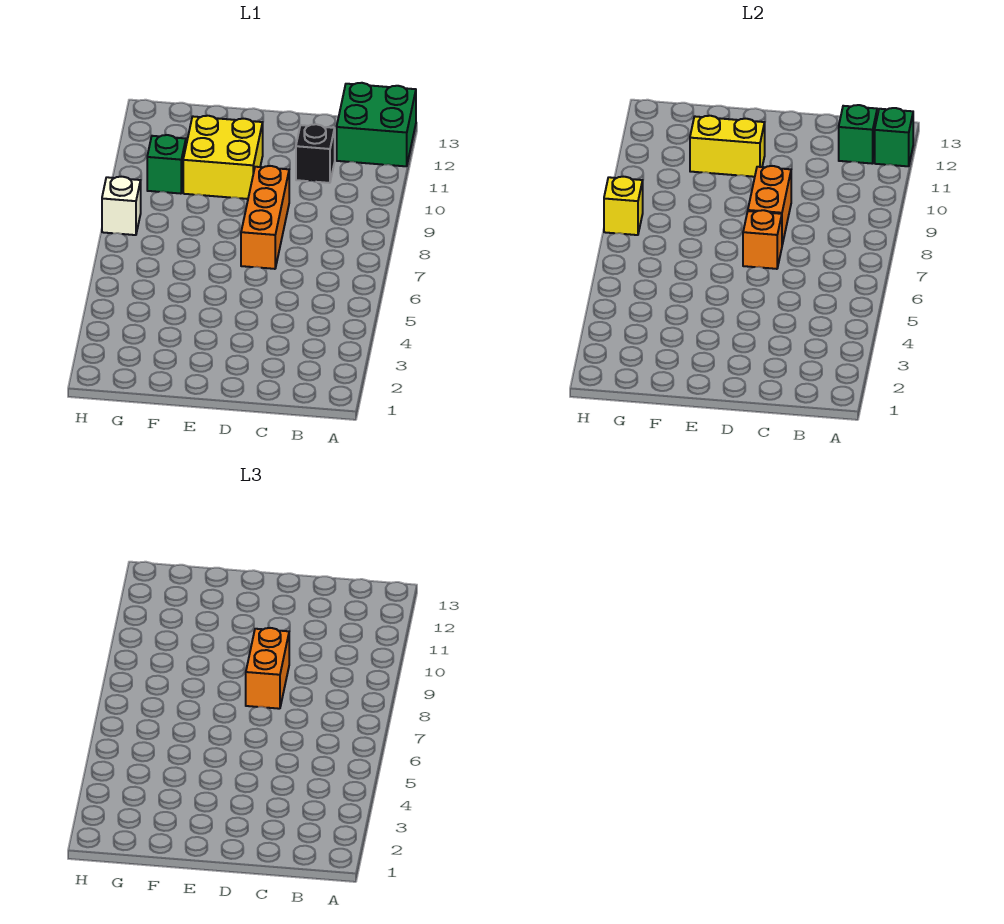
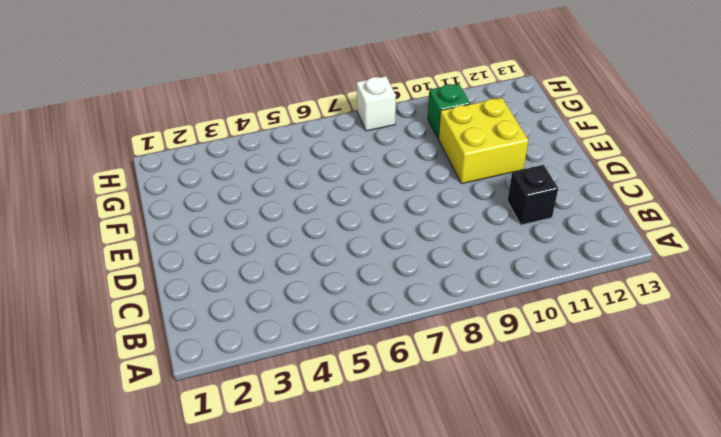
none -> green 2x2 brick [337,83,416,166]
none -> orange 1x3 brick [241,166,289,269]
none -> green 1x1 brick [875,108,913,166]

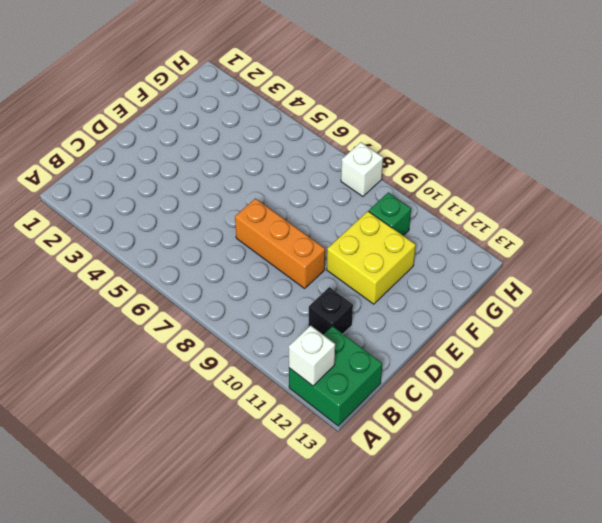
white 1x1 brick [289,326,335,386] -> green 1x1 brick [875,108,913,166]
none -> green 1x1 brick [839,105,877,164]
none -> orange 1x1 brick [743,210,782,269]
none -> orange 1x2 brick [748,166,791,245]

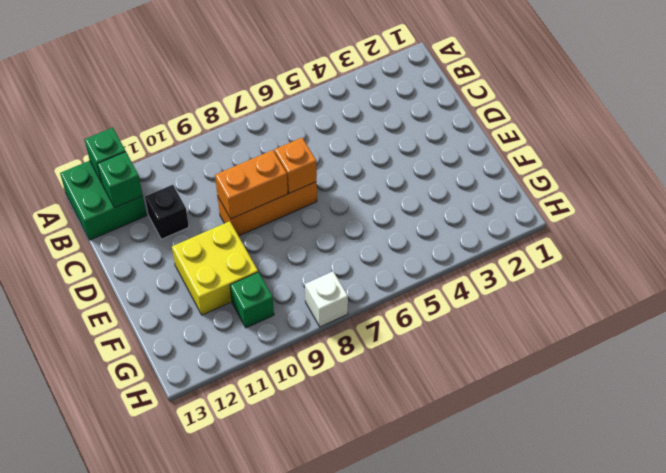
none -> yellow 1x2 brick [690,116,765,177]
none -> yellow 1x1 brick [604,177,643,235]
none -> orange 1x2 brick [246,628,289,709]

